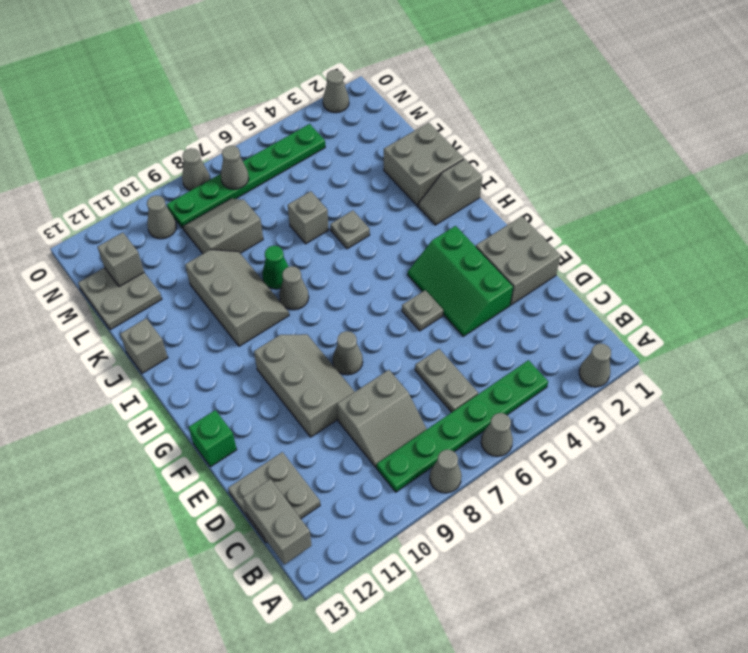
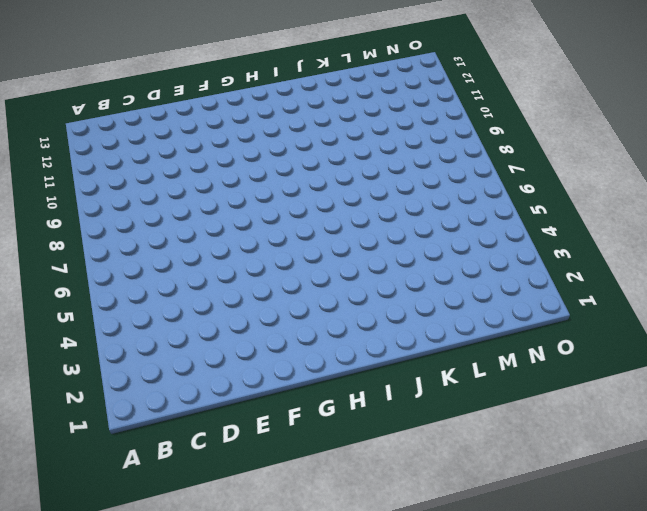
none -> grey 1x1 cone [579,343,611,387]
none -> grey 1x1 cone [481,413,513,456]
none -> grey 1x1 cone [430,450,462,493]
none -> green 1x6 plate [377,360,548,492]

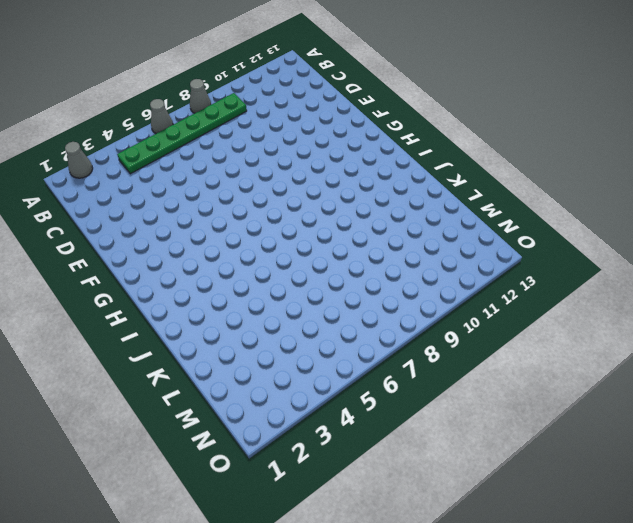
none -> grey 1x2 plate [415,349,478,412]
none -> grey 2x2 slope [337,370,427,467]
none -> grey 2x2 plate [228,452,320,542]
none -> grey 2x2 brick [476,216,561,305]

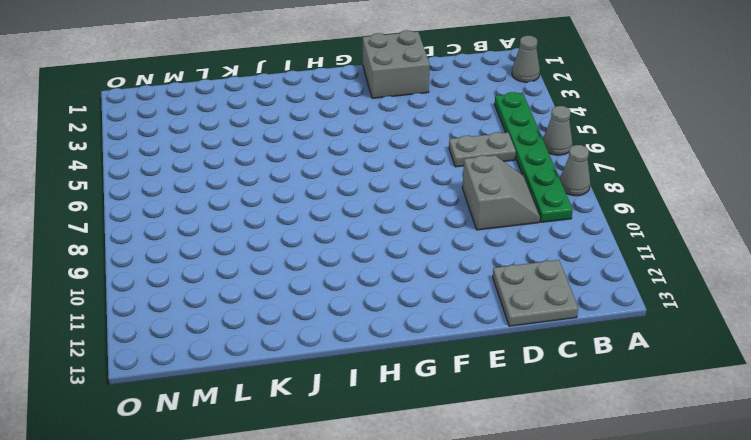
none -> green 2x3 slope [408,226,513,336]
none -> grey 2x3 slope [254,334,355,437]
none -> grey 1x1 plate [402,290,443,331]
none -> grey 1x1 cone [333,331,363,375]

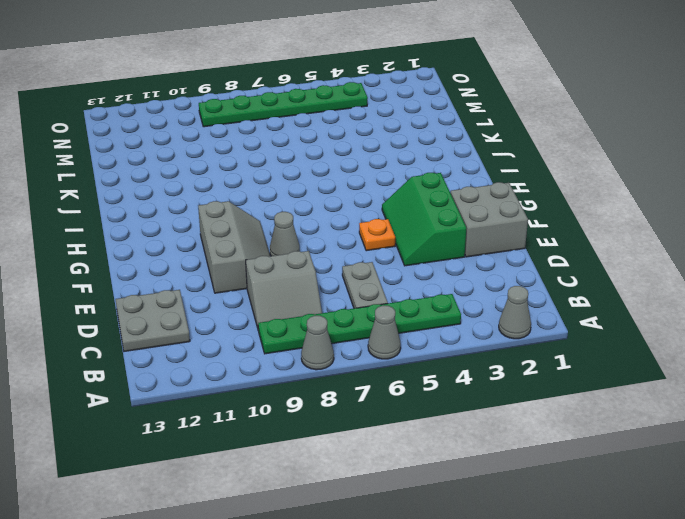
orange 1x1 plate [359,219,395,251] -> grey 1x1 plate [402,290,443,331]
none -> green 1x1 brick [189,410,237,467]
none -> grey 1x2 slope [418,159,482,225]
none -> grey 1x1 cone [279,266,309,310]
none -> grey 2x3 slope [185,250,289,346]

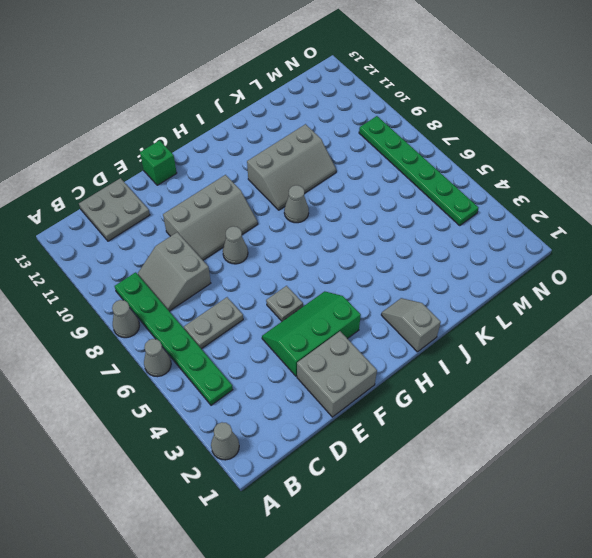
none -> grey 2x2 brick [384,123,464,206]
none -> grey 1x1 plate [330,211,370,249]
none -> green 1x1 cone [262,246,289,289]
none -> grey 1x1 brick [120,318,168,373]

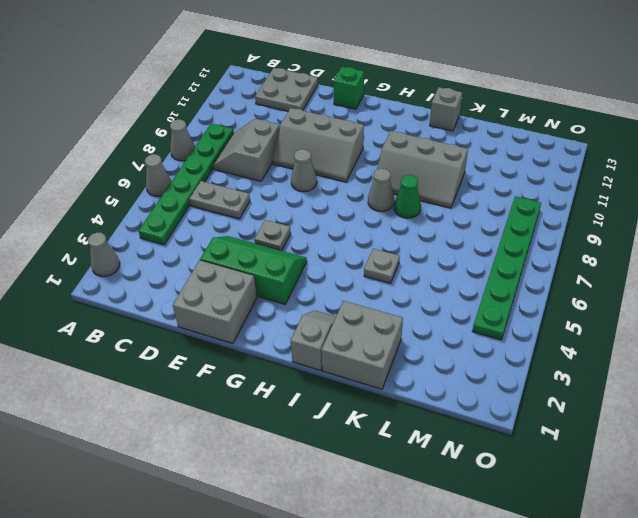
none -> grey 1x1 brick [288,191,329,244]
none -> grey 2x2 slope [183,199,263,254]
none -> grey 2x2 plate [78,267,162,330]
none -> grey 1x1 cone [147,195,176,239]

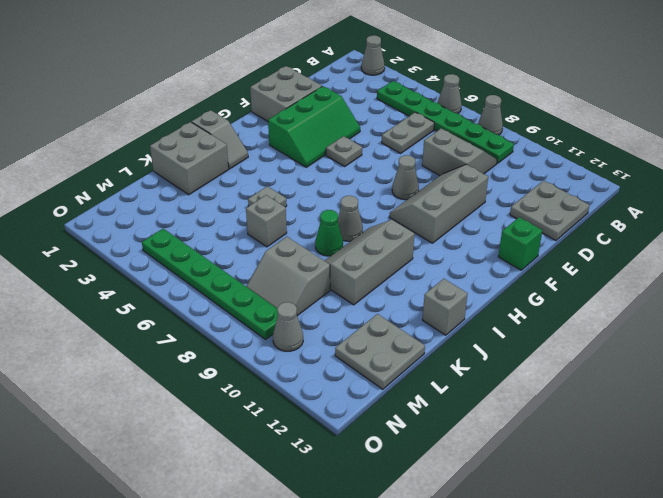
none -> grey 1x1 cone [323,70,349,113]
none -> grey 1x1 cone [182,148,210,191]
none -> grey 1x2 brick [243,479,312,564]
none -> grey 1x1 brick [98,233,144,287]

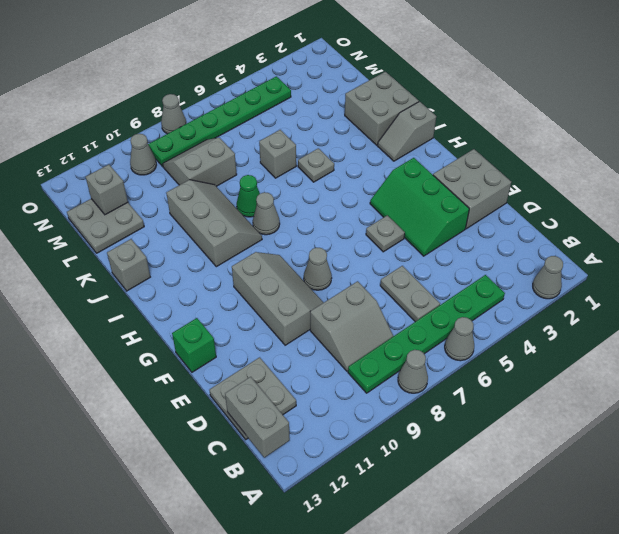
none -> grey 1x1 cone [323,70,349,113]
none -> grey 1x1 cone [221,146,249,189]

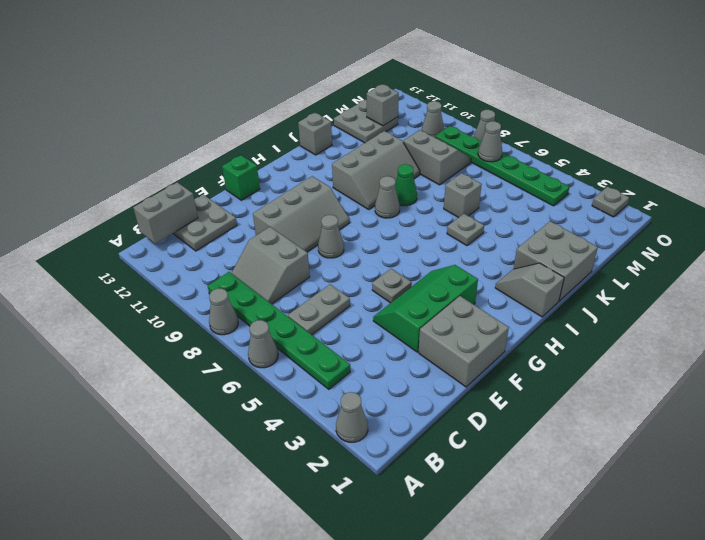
grey 1x1 plate [592,187,629,217] -> grey 1x1 cone [323,70,349,113]

